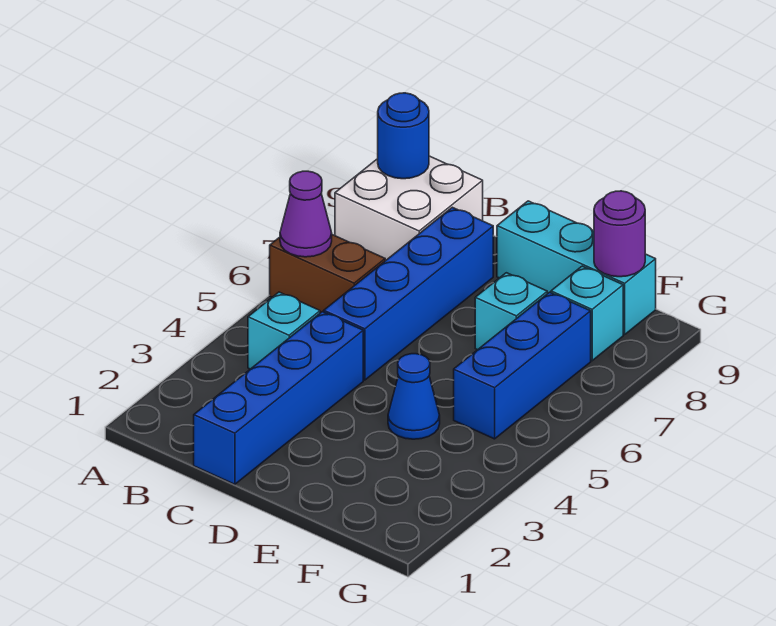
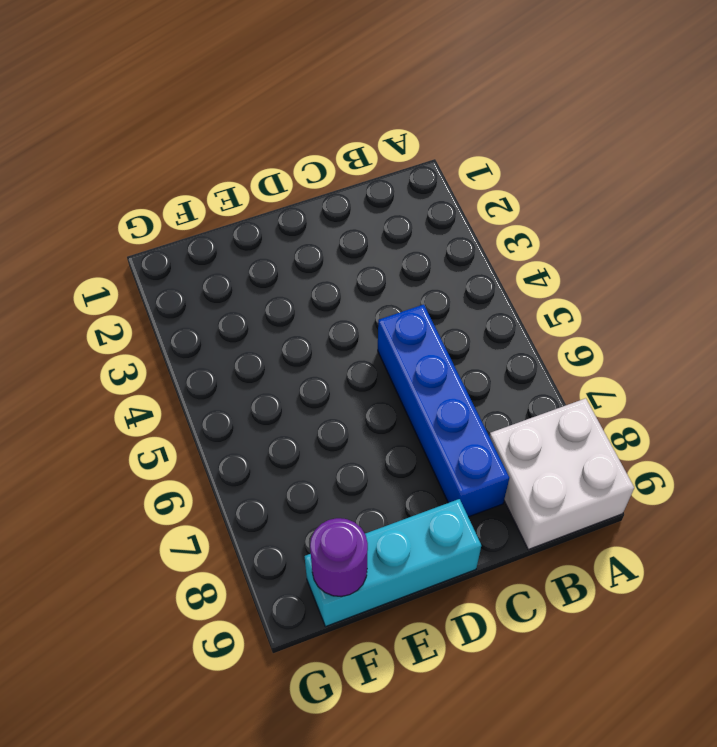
none -> brown 1x2 brick [270,235,385,313]
none -> cyan 1x1 brick [248,292,320,369]
none -> blue 1x4 brick [194,312,363,484]

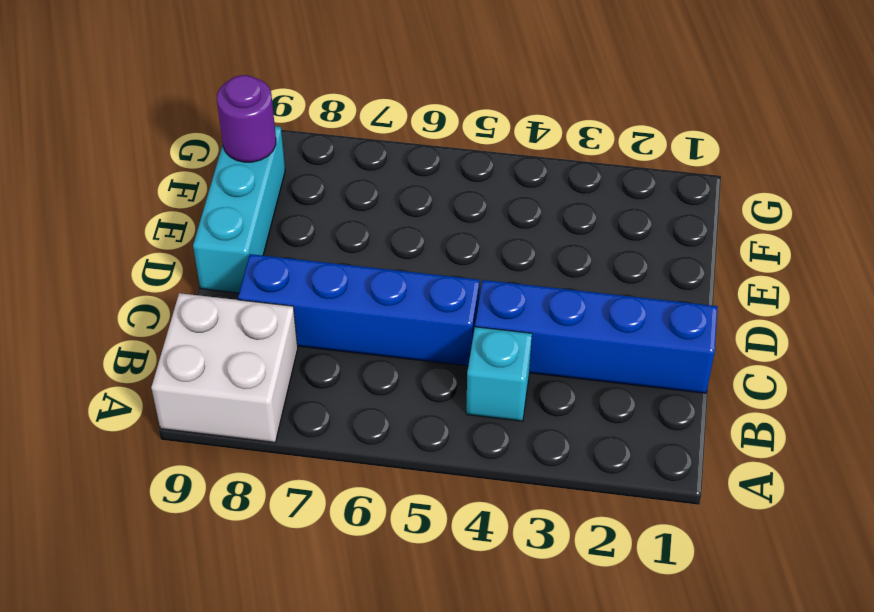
none -> brown 1x2 brick [270,235,385,313]
none -> blue 1x1 cone [388,354,440,439]
none -> cyan 1x1 brick [475,273,547,350]

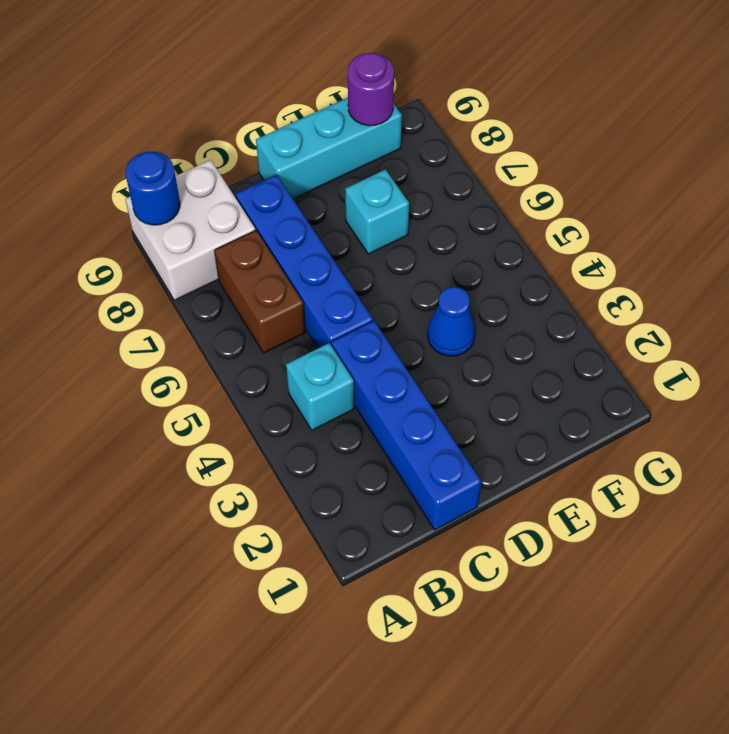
brown 1x2 brick [214,230,305,353] -> brown 1x2 brick turned to [270,235,385,313]
none -> blue 1x3 brick [454,292,591,439]
none -> cyan 1x1 brick [551,266,623,361]
none -> purple 1x1 cone [280,171,332,257]

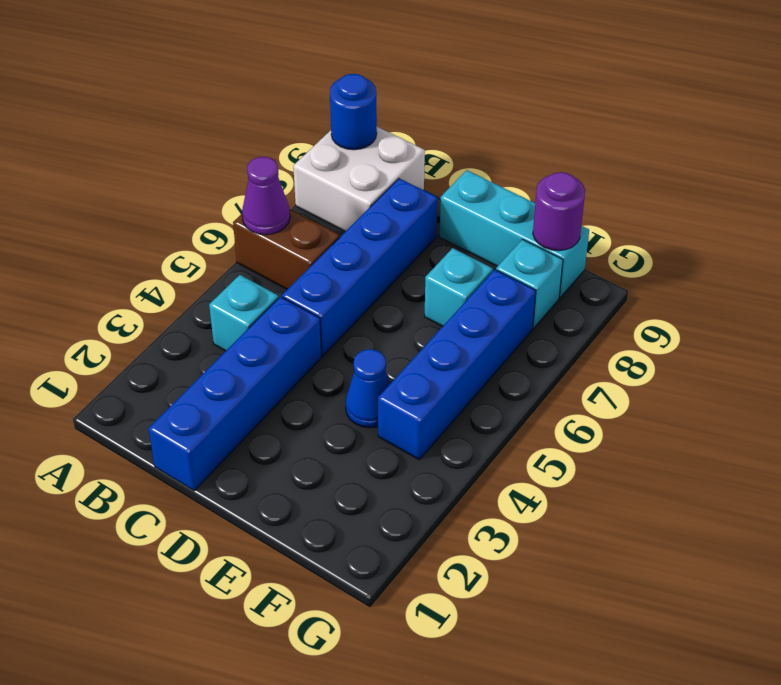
blue 1x4 brick [378,270,536,460] -> blue 1x3 brick [454,292,591,439]

